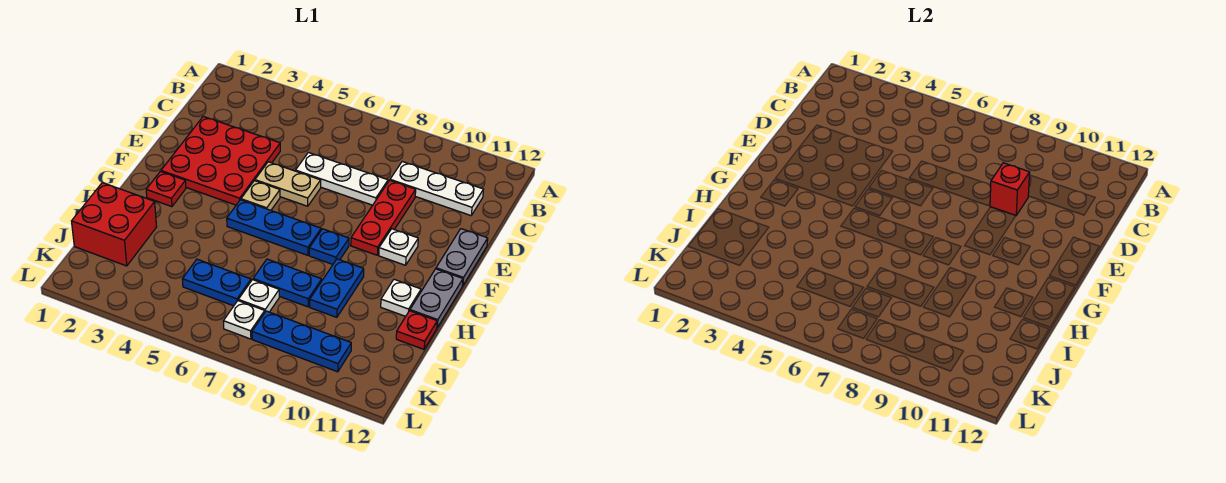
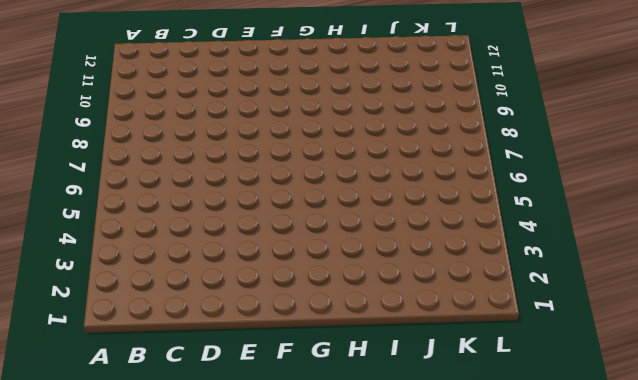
none -> white 1x3 plate [390,162,483,215]
none -> red 3x3 plate [161,116,280,205]
none -> white 1x3 plate [296,152,388,205]

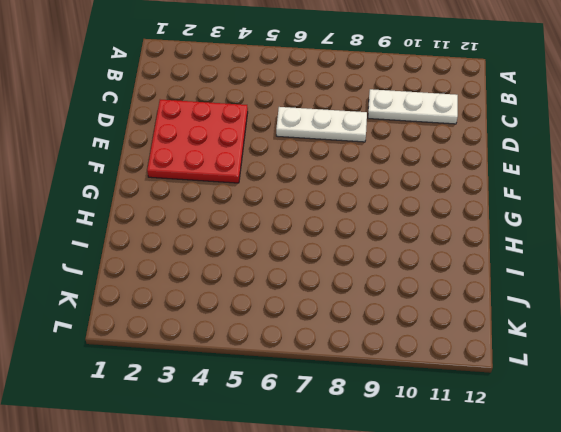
none -> red 1x3 plate [351,180,416,255]
none -> tan 1x2 plate [255,162,321,206]
none -> grey 1x2 plate [436,229,488,286]

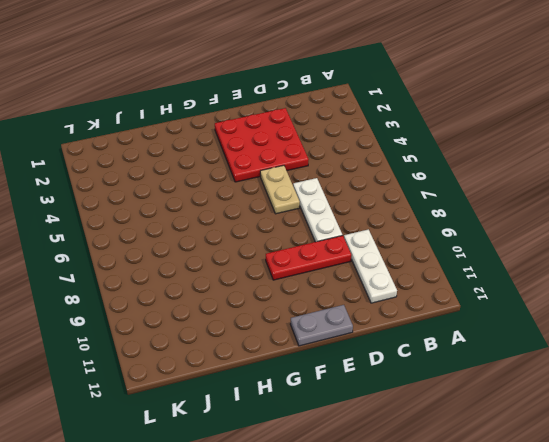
none -> tan 1x1 plate [241,181,280,210]
none -> white 1x1 plate [379,229,418,265]
none -> red 1x1 plate [146,171,186,207]

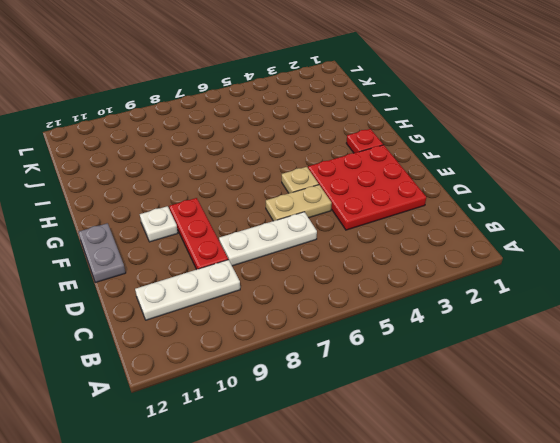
none -> blue 1x3 plate [227,200,321,255]
none -> blue 1x1 plate [309,229,349,264]
none -> grey 1x2 plate [410,269,463,328]

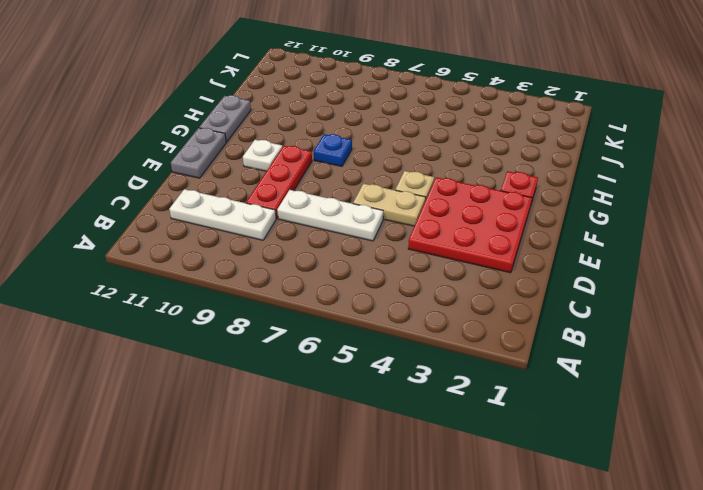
none -> blue 1x3 plate [227,200,321,255]
none -> blue 1x2 plate [310,259,364,317]
none -> white 1x1 plate [381,279,421,316]

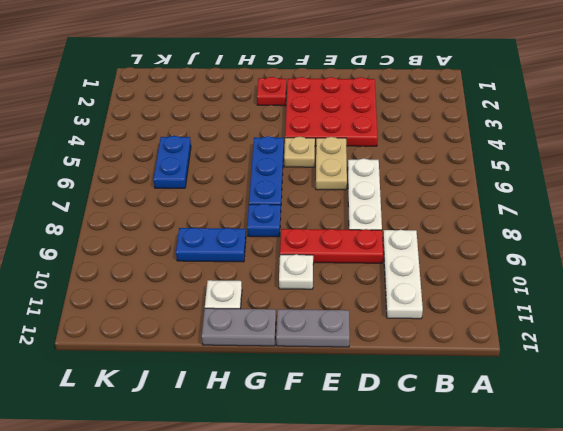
none -> red 2x2 brick [72,183,157,266]
none -> blue 1x2 plate [253,259,322,307]
none -> red 1x1 plate [396,311,437,349]

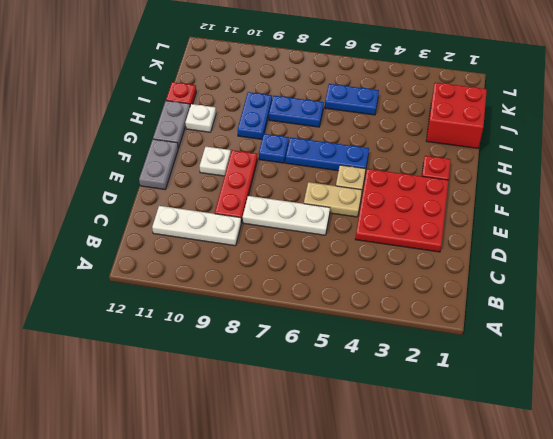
none -> white 1x1 plate [238,280,279,312]
none -> white 1x1 plate [223,301,265,339]
none -> blue 1x3 plate [252,311,351,372]

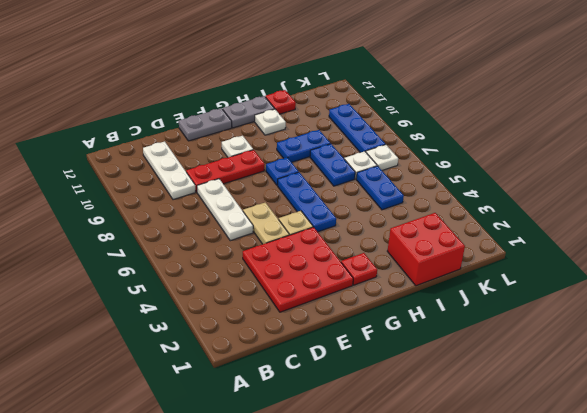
none -> red 1x1 brick [990,163,1030,215]

